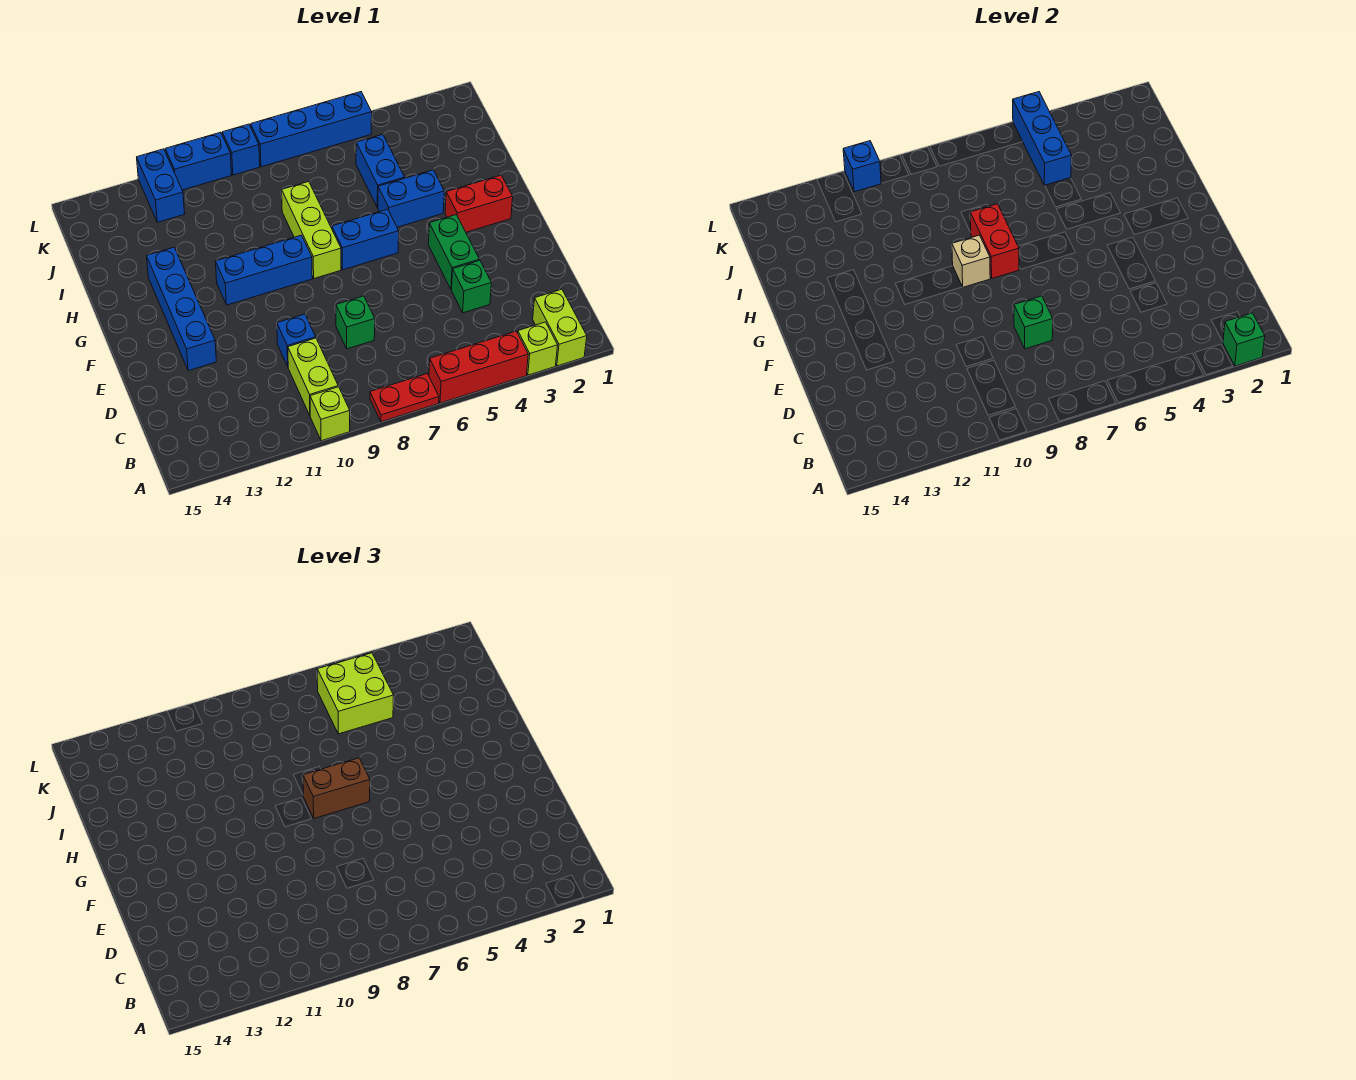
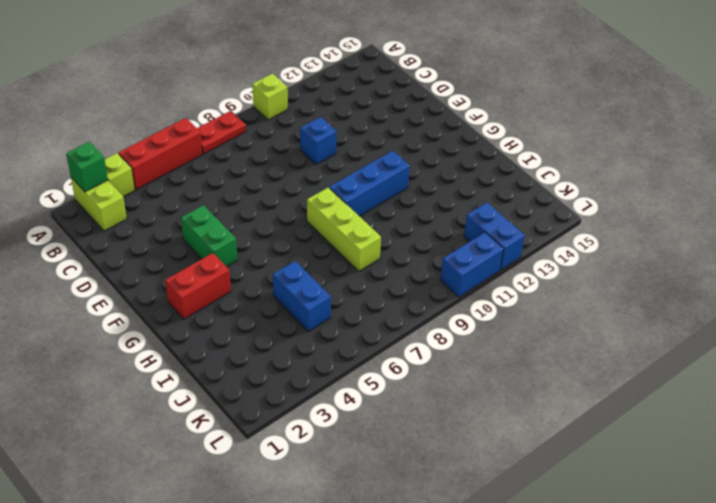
none -> lime 1x2 brick [288,338,338,415]
none -> green 1x1 brick [452,260,491,313]
none -> green 1x1 brick [336,296,375,349]

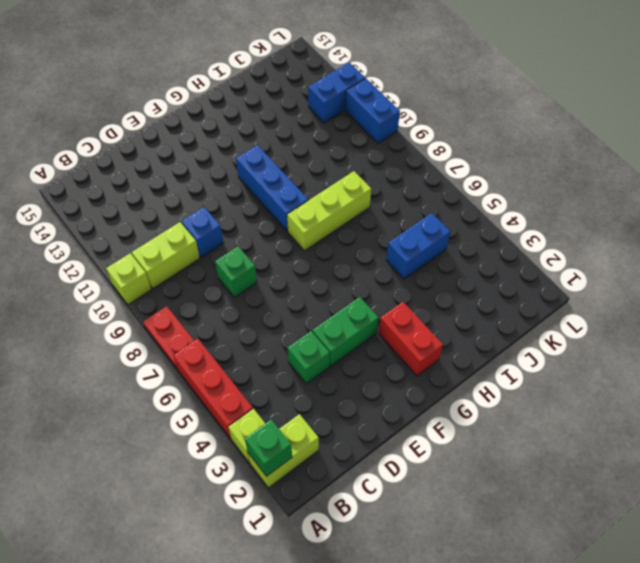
none -> blue 1x4 brick [147,247,216,371]
none -> blue 1x2 brick [332,209,399,270]
none -> blue 1x2 brick [378,170,444,227]

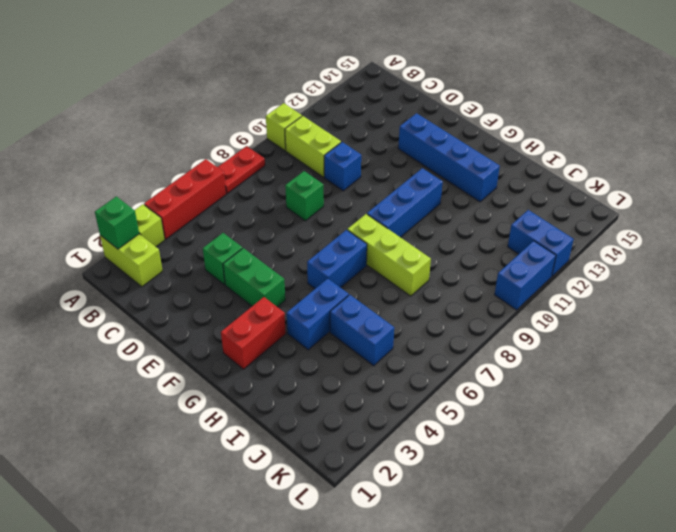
none -> blue 1x4 brick [251,92,372,167]
none -> blue 1x1 brick [222,124,260,175]
none -> green 1x1 brick [1014,296,1053,349]

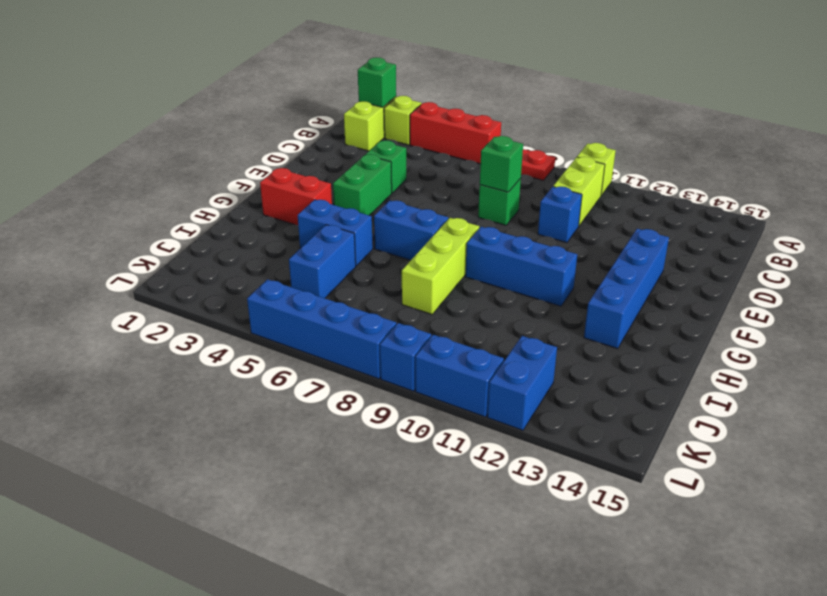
none -> red 1x2 brick [970,204,1019,278]
none -> tan 1x1 brick [952,235,990,287]
none -> blue 1x3 brick [1013,92,1072,185]

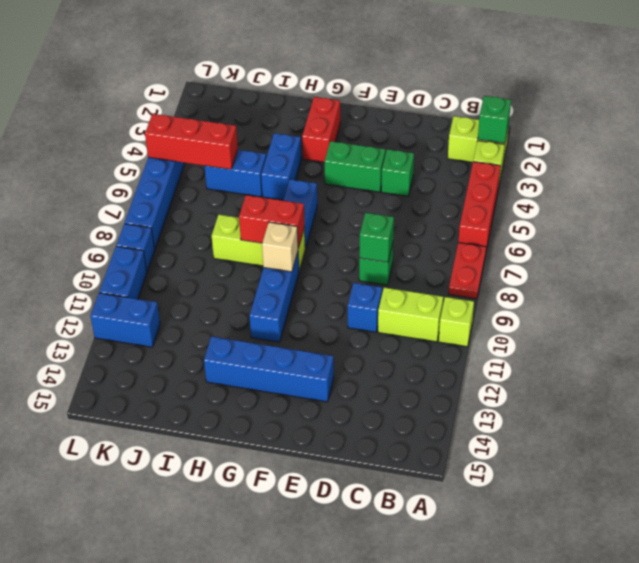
red 1x3 brick [145,114,238,169] -> blue 1x3 brick [1013,92,1072,185]
none -> blue 1x1 brick [843,141,881,192]
none -> brown 1x2 brick [303,758,370,818]
none -> lime 2x2 brick [317,653,394,734]

